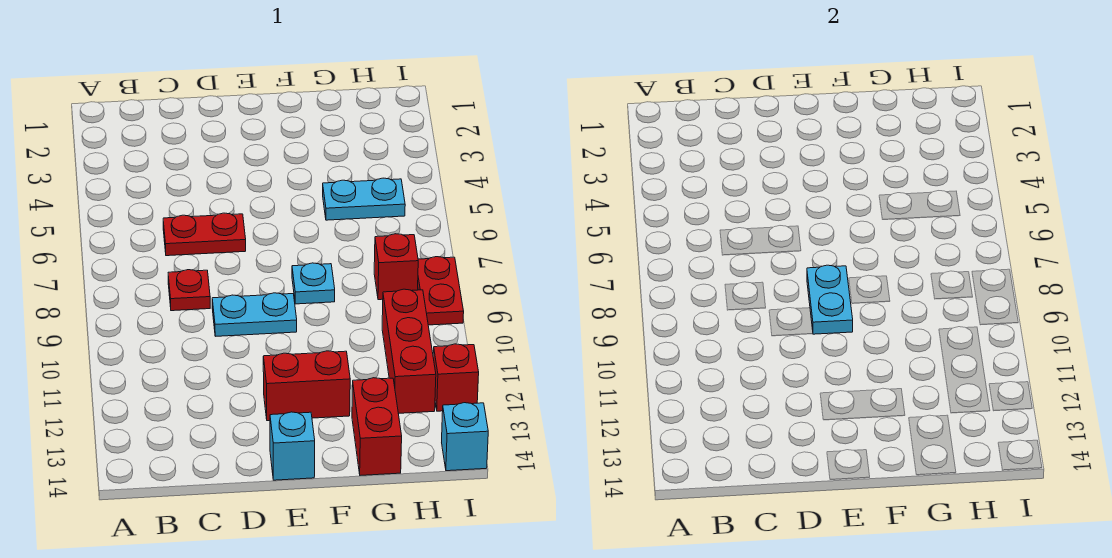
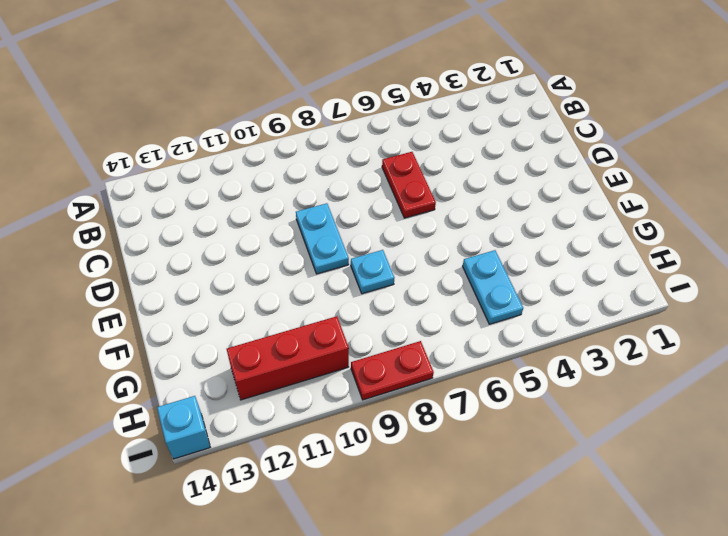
none -> red 1x1 plate [168,270,210,311]
none -> red 1x2 brick [263,351,350,421]
none -> cyan 1x1 brick [270,412,315,480]

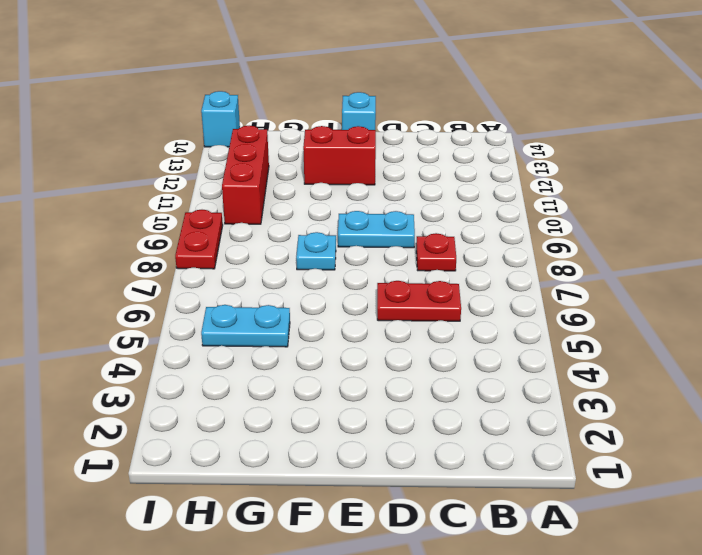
none -> red 1x2 brick [352,378,402,475]
none -> red 1x1 brick [374,234,418,300]
none -> red 1x1 brick [433,344,479,411]

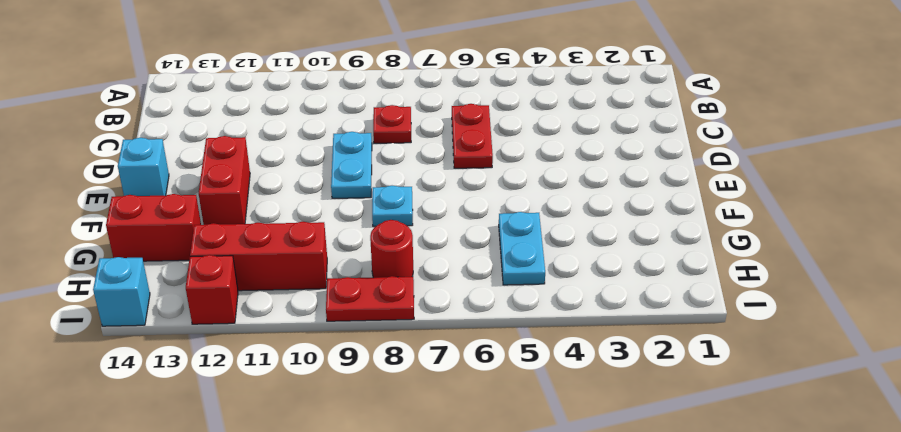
red 1x1 round brick [370,220,413,278] -> red 1x1 brick [374,234,418,300]
none -> cyan 1x2 plate [807,265,853,334]

